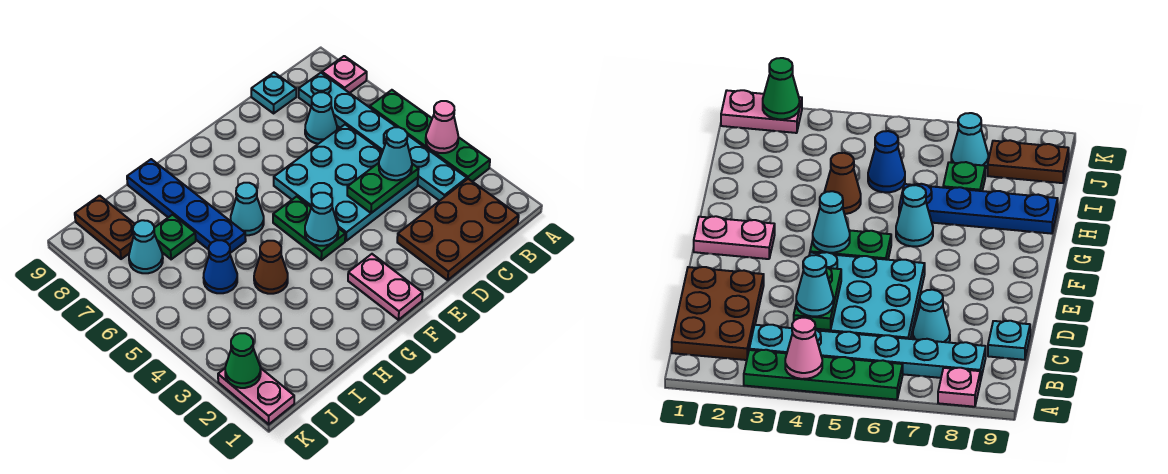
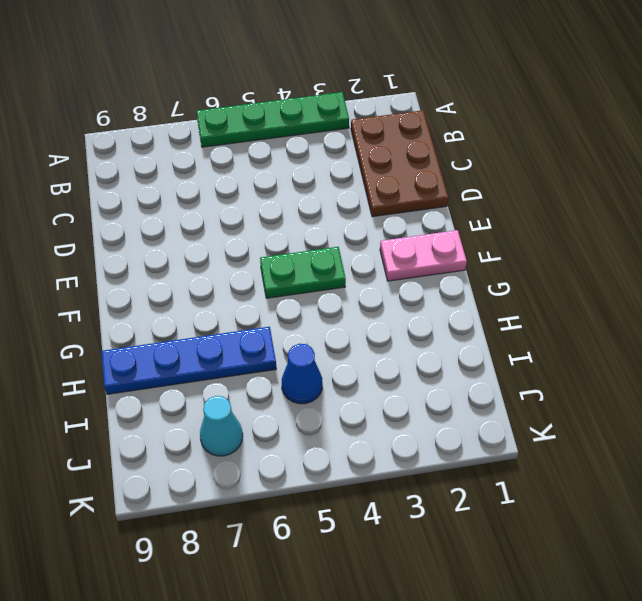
none -> pink 1x1 plate [322,56,367,93]
none -> cyan 1x6 plate [299,73,467,201]
none -> cyan 3x3 plate [274,125,418,241]

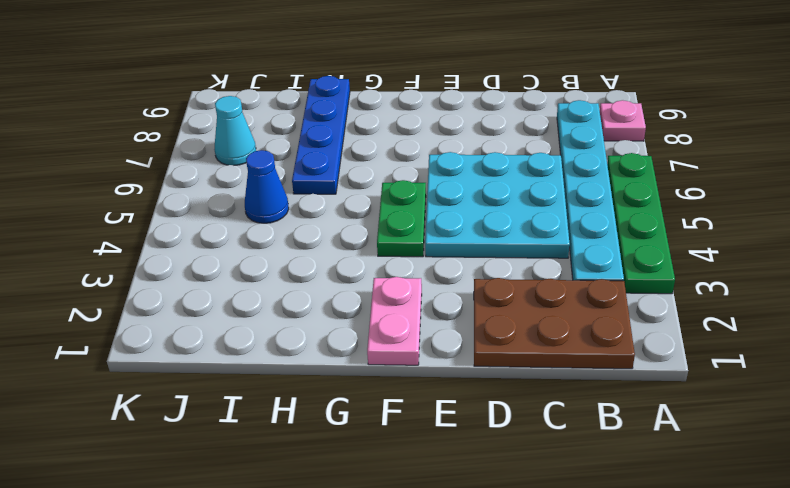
none -> cyan 1x1 cone [305,92,337,144]
none -> cyan 1x1 plate [251,73,296,113]
none -> cyan 1x1 cone [231,183,264,235]

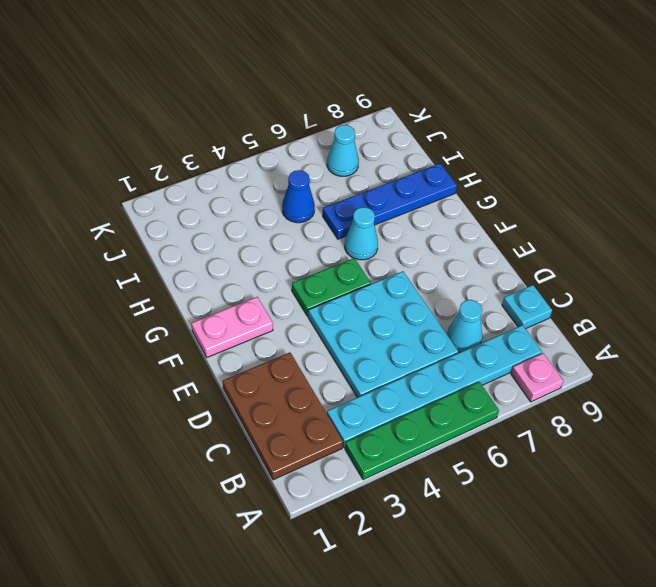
none -> brown 1x1 cone [254,241,288,294]
none -> green 1x1 plate [154,215,196,259]
none -> brown 1x2 plate [75,196,135,259]

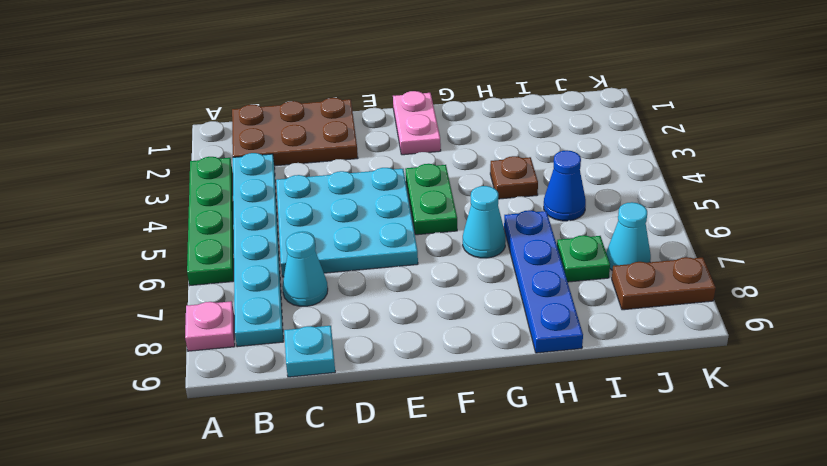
brown 1x1 plate [490,156,538,199] -> brown 1x1 cone [254,241,288,294]
brown 1x2 plate [612,257,716,310] -> brown 1x2 plate turned to [75,196,135,259]
none -> pink 1x2 plate [218,368,294,424]
none -> pink 1x1 cone [426,101,458,153]
none -> green 1x2 plate [347,163,419,213]

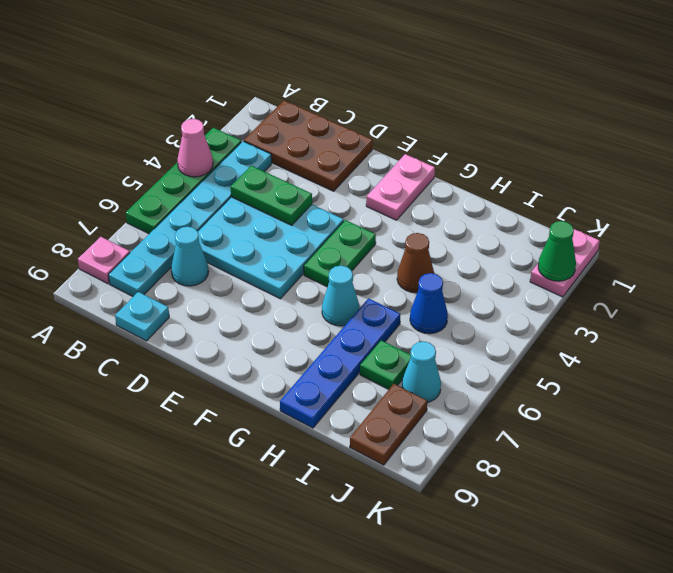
none -> cyan 1x1 cone [305,193,338,246]
none -> cyan 1x1 cone [379,127,412,180]

